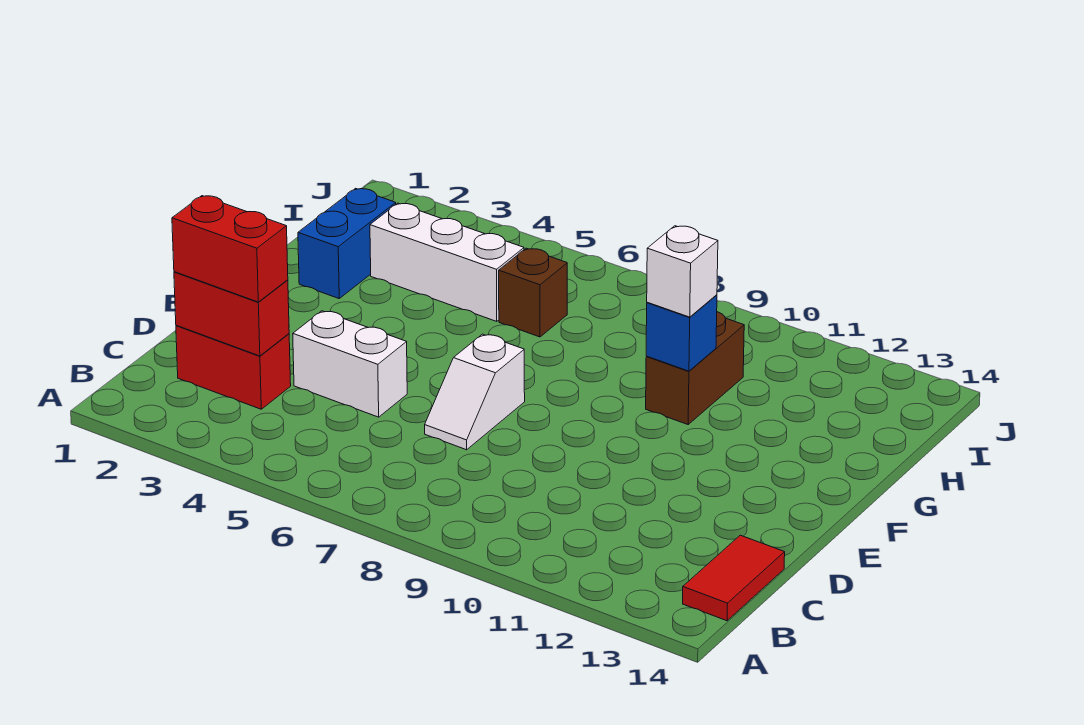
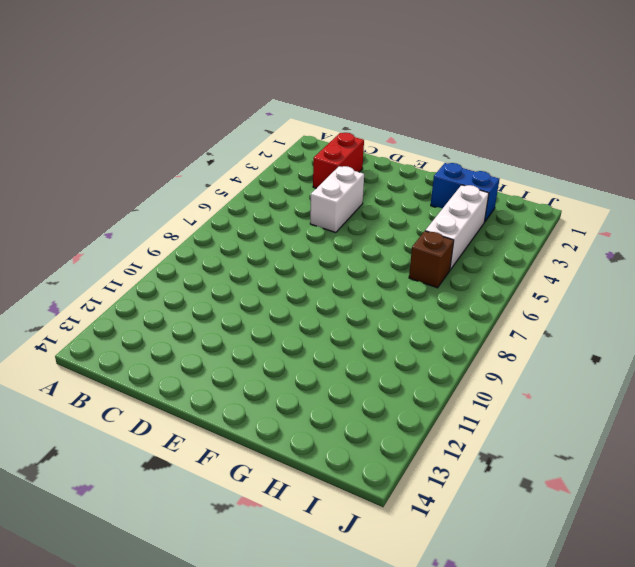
none -> red 1x2 tile [683,535,785,621]
none -> white 1x2 slope [425,334,525,450]
none -> brown 1x2 brick [646,312,744,424]

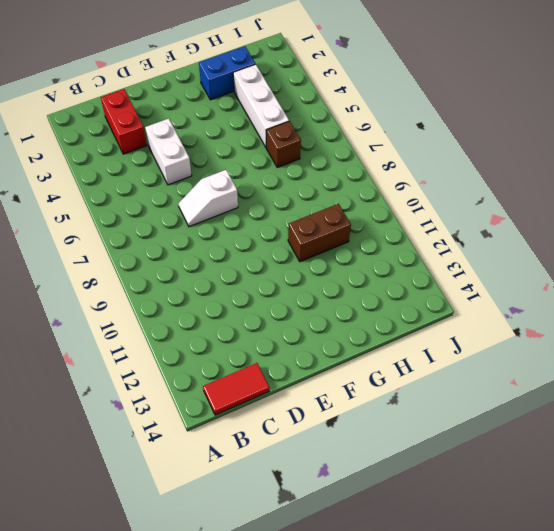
none -> red 1x2 brick [174,272,289,356]
none -> blue 1x1 brick [646,295,717,371]
none -> red 1x2 brick [172,196,288,302]

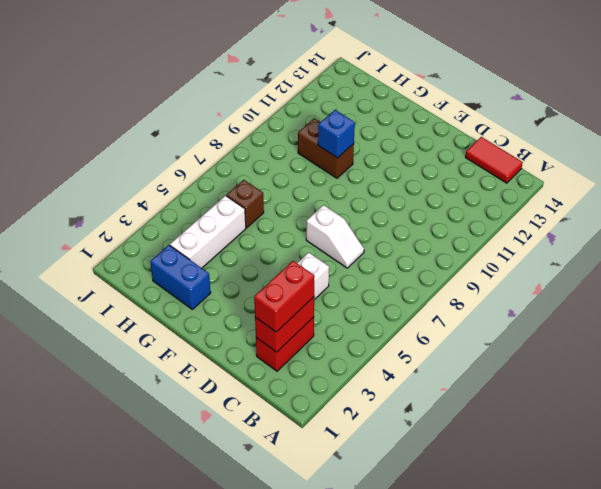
none -> white 1x1 brick [647,226,718,317]

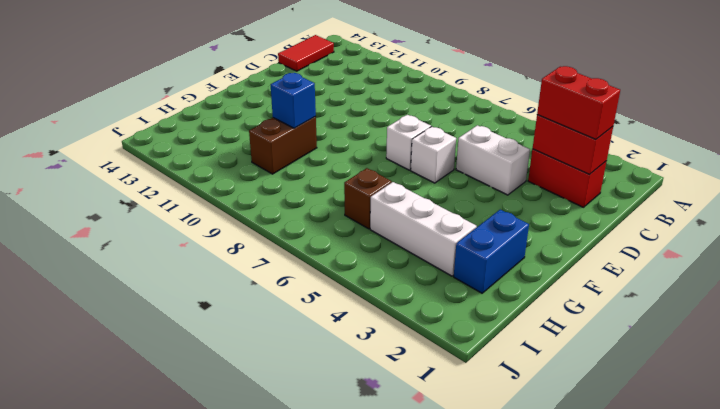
white 1x1 brick [411,127,456,183] -> white 1x1 brick moved to [647,226,718,317]

